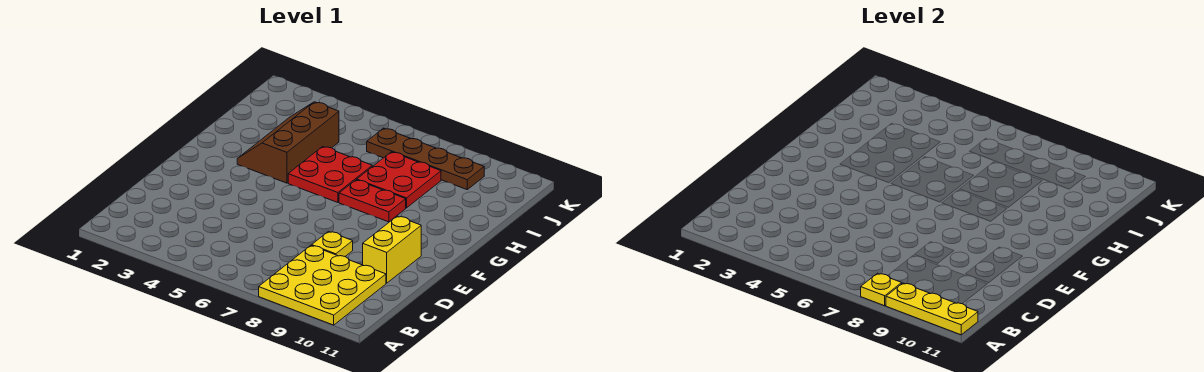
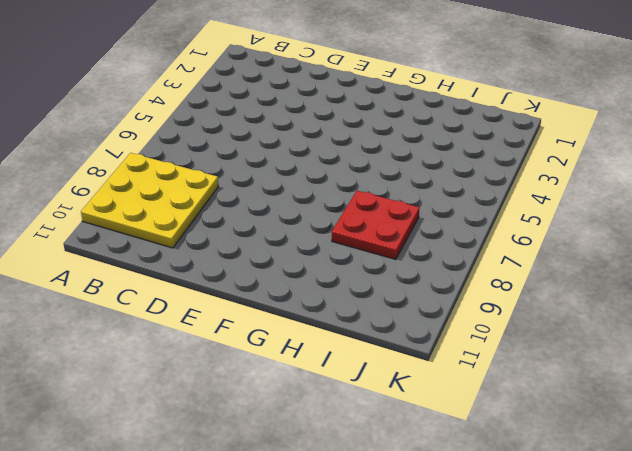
none -> yellow 1x1 plate [312,232,353,256]
none -> yellow 1x2 brick [363,216,421,283]

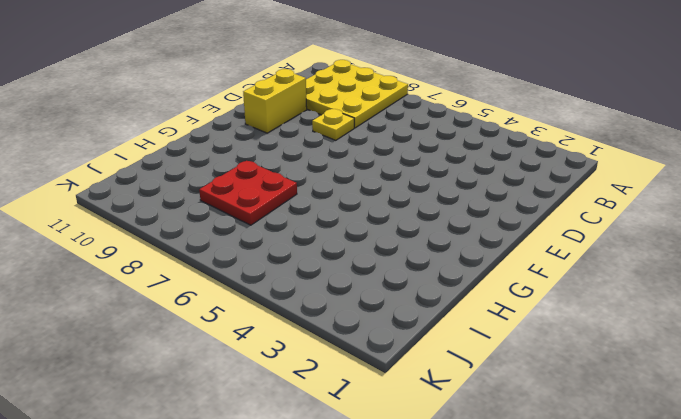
none -> brown 2x3 slope [237,102,339,183]
none -> red 2x2 plate [288,147,372,203]

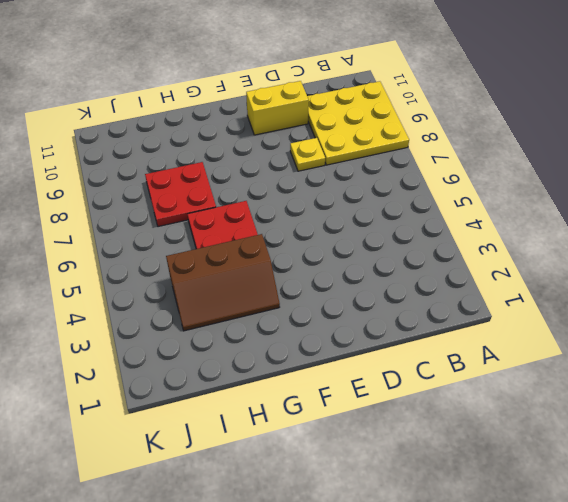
none -> red 1x2 plate [339,180,406,222]
none -> brown 1x4 plate [367,128,484,189]

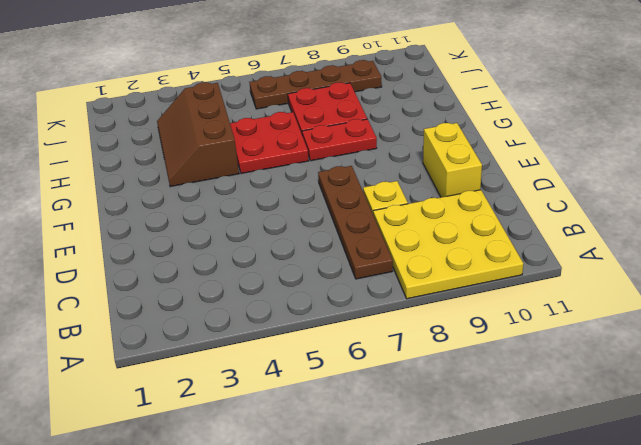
brown 1x4 plate [318,166,393,279] -> none
none -> yellow 1x1 plate [861,273,902,306]
none -> yellow 1x3 plate [886,283,978,335]

